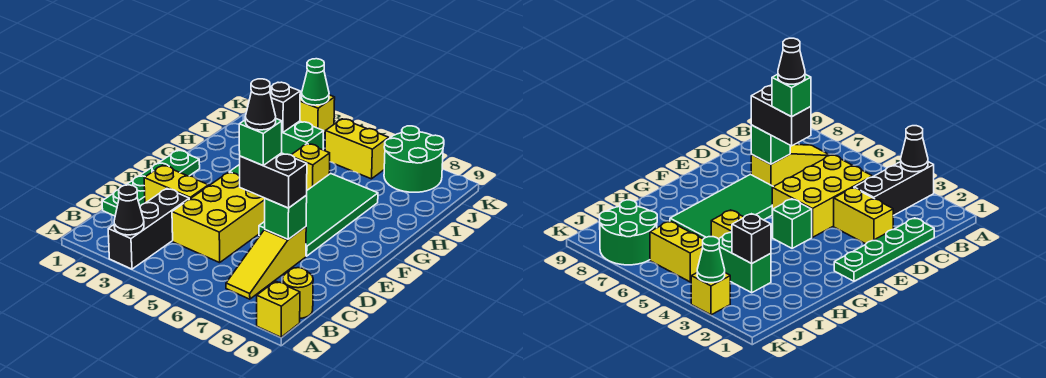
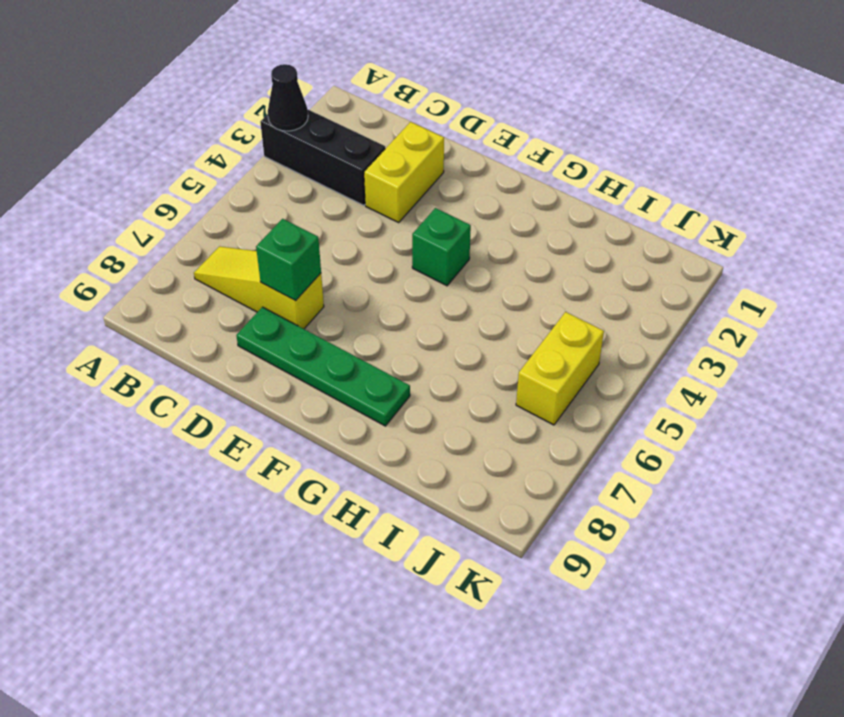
green 1x4 plate [236,307,410,426] -> green 1x4 plate moved to [102,150,200,216]
none -> yellow 1x1 brick [257,281,300,337]
none -> yellow 1x1 round brick [283,268,313,318]
none -> yellow 2x3 brick [172,172,265,263]

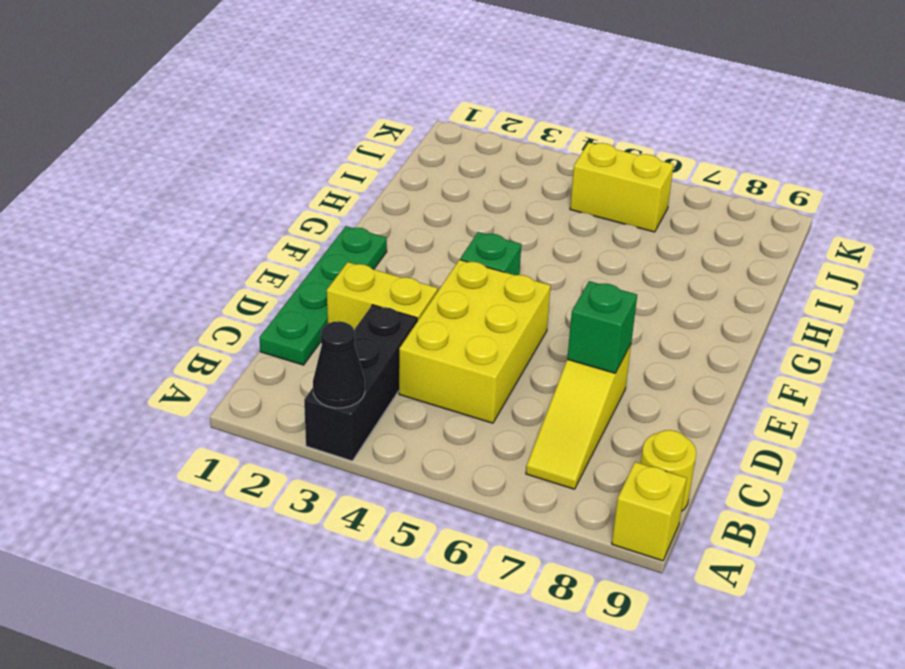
none -> green 2x4 tile [259,174,378,256]
none -> yellow 1x1 brick [292,144,330,190]
none -> green 1x2 brick [282,121,323,155]

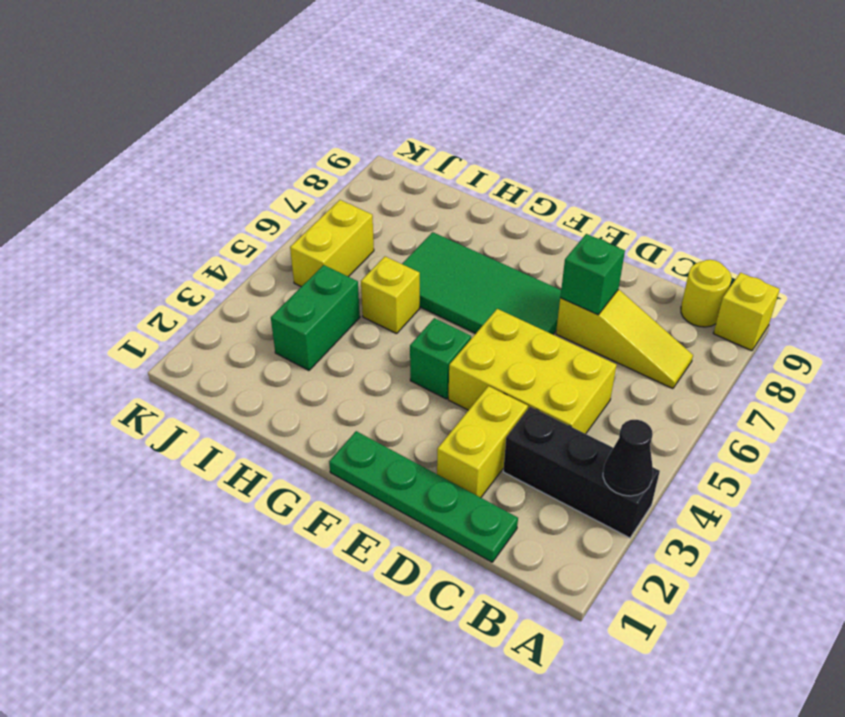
none -> green 2x2 round brick [384,126,444,192]
none -> yellow 1x1 brick [300,95,335,134]
none -> black 1x1 brick [270,82,300,133]

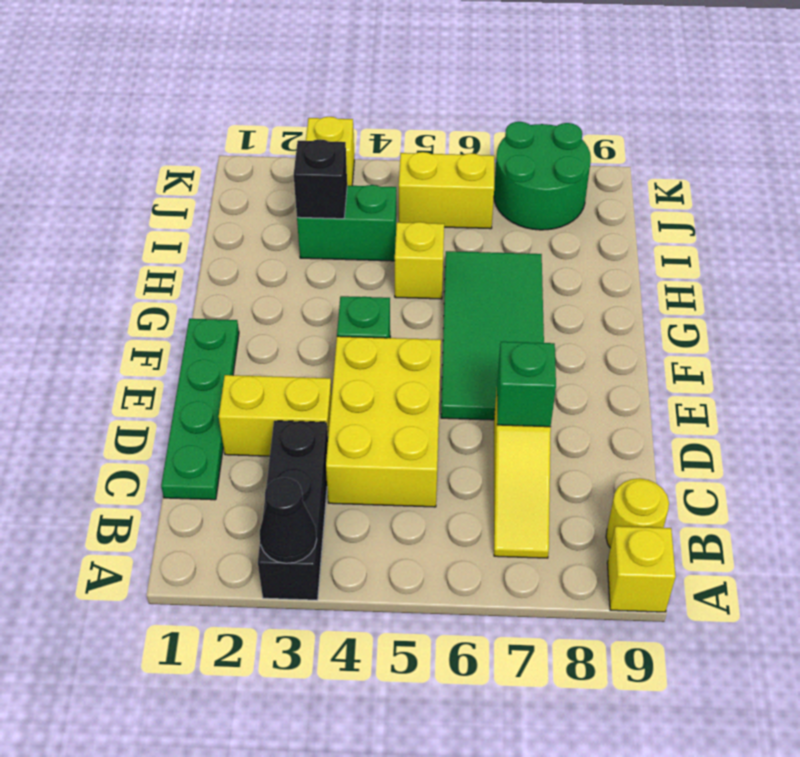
none -> green 1x1 cone [302,59,329,105]
none -> black 1x2 brick [240,153,307,208]
none -> green 1x1 brick [239,119,282,165]

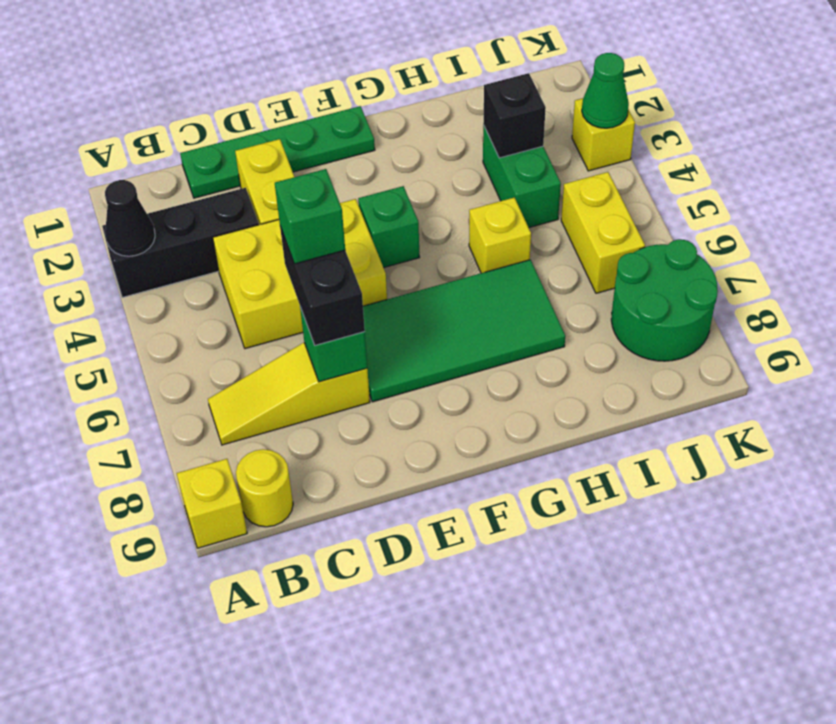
none -> black 1x1 cone [245,79,276,130]

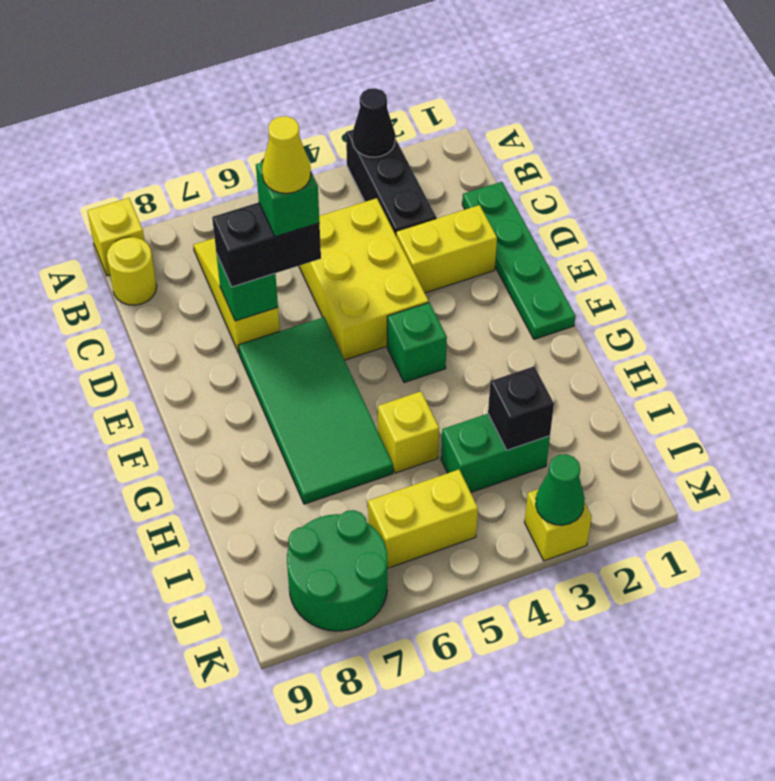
yellow 1x1 cone [262,116,311,193] -> black 1x1 cone [245,79,276,130]

